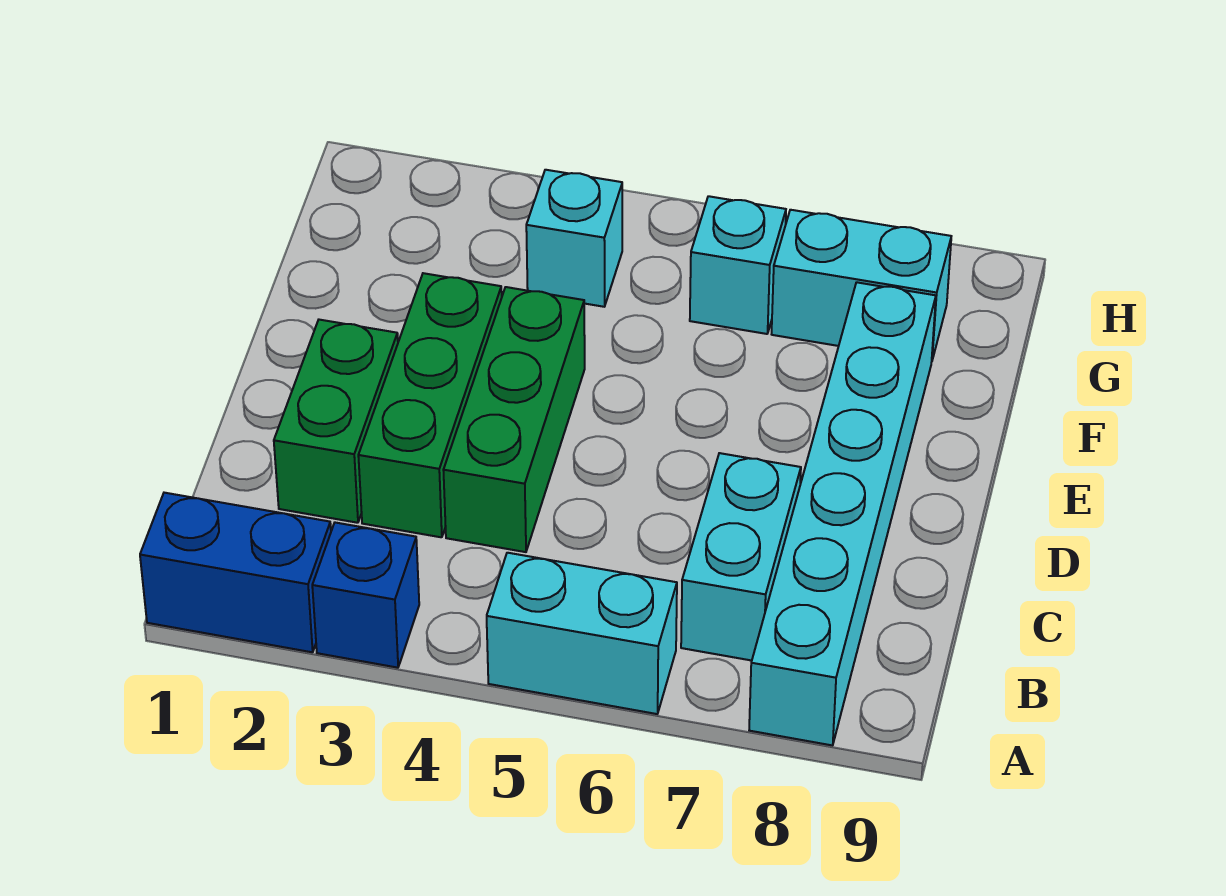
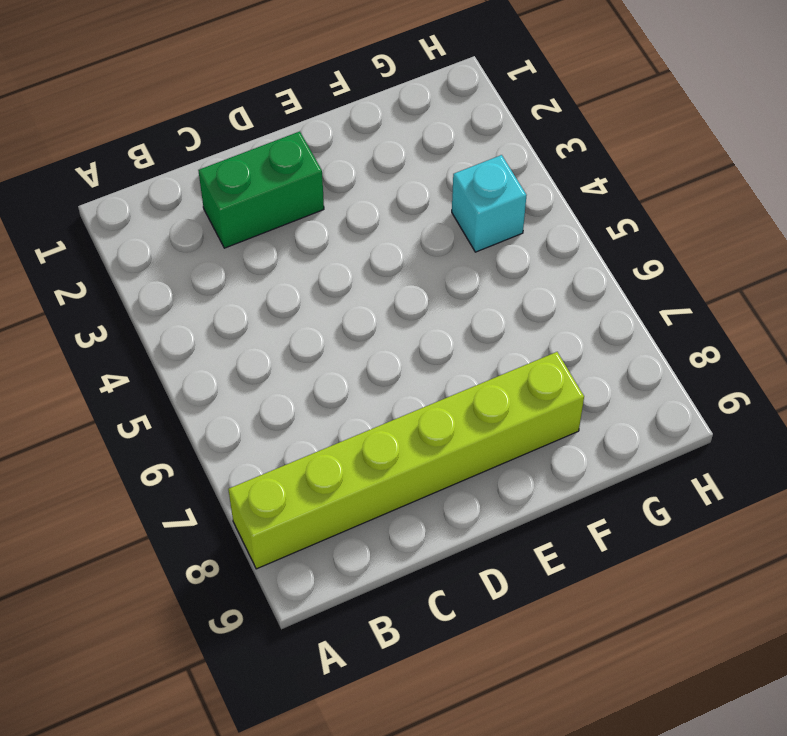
lime 1x6 brick [228,352,584,569] -> cyan 1x6 brick [749,282,936,745]
none -> blue 1x2 brick [140,493,331,652]
none -> blue 1x1 brick [312,523,419,668]

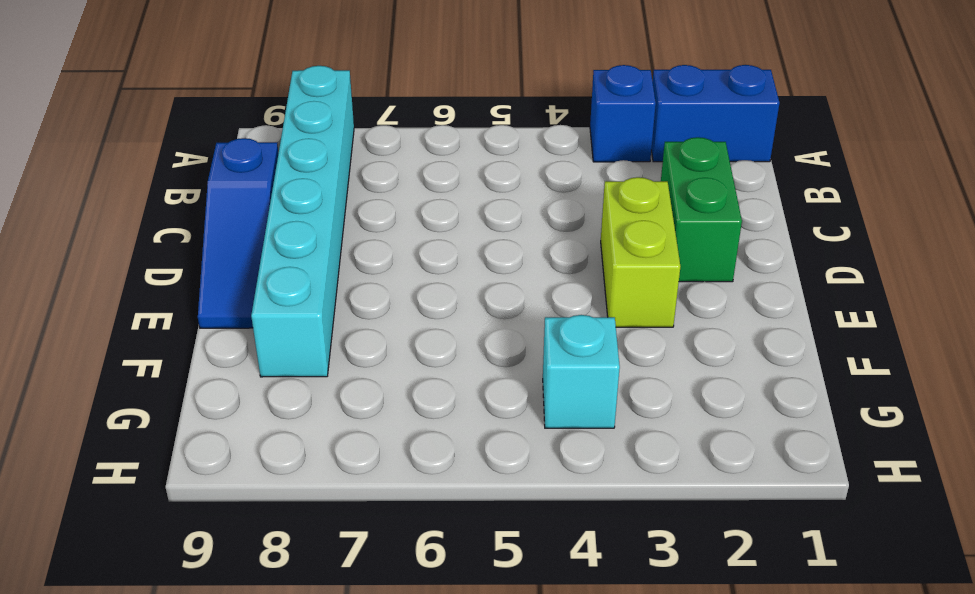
blue 1x3 slope [198,138,279,328] -> none
lime 1x2 brick [601,177,680,327] -> green 1x3 brick [358,273,502,537]
none -> cyan 1x2 brick [487,553,677,714]
none -> cyan 1x2 brick [681,453,801,661]

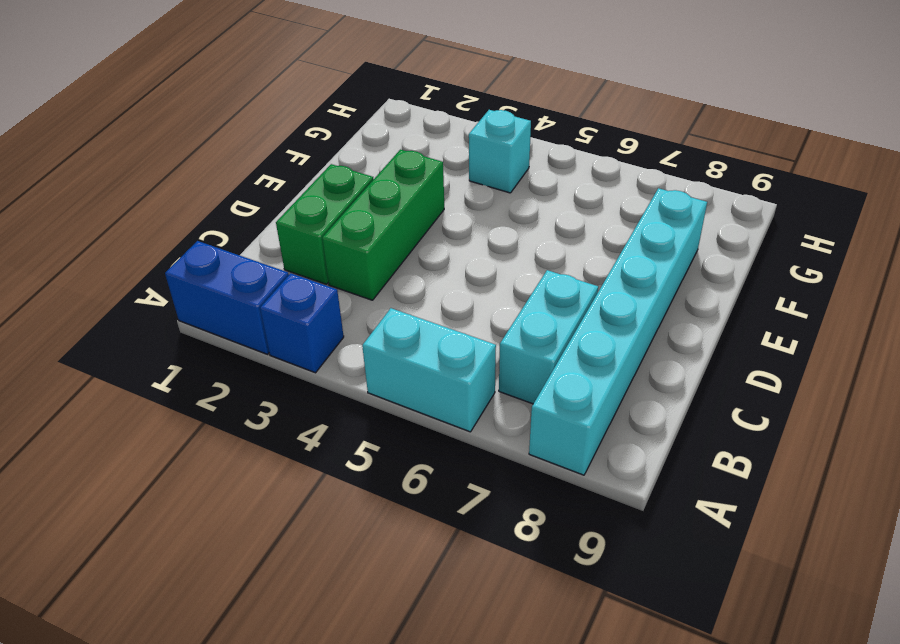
none -> green 1x3 brick [443,287,585,552]
none -> cyan 1x1 brick [690,196,786,334]

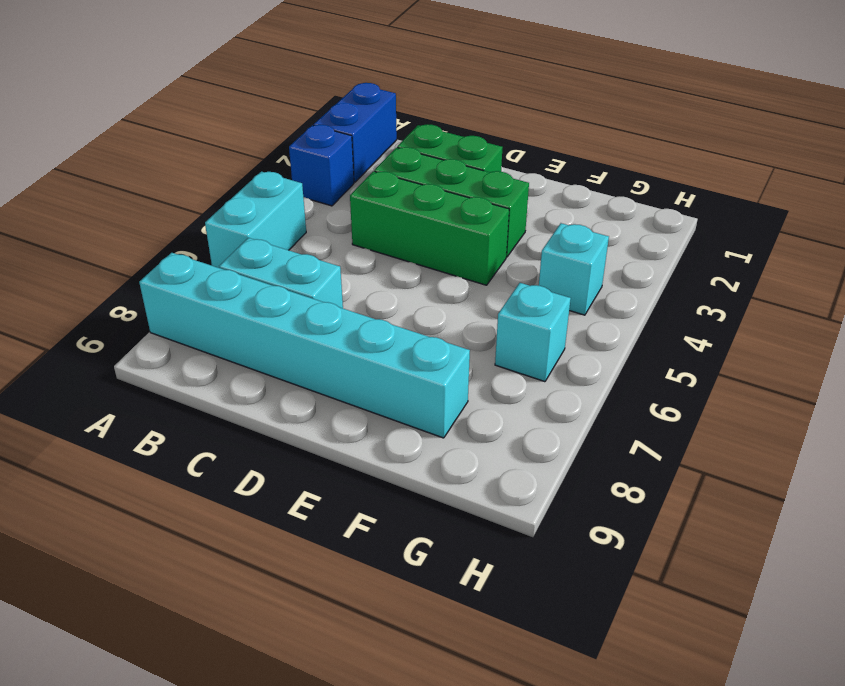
none -> cyan 1x2 brick [772,210,951,360]

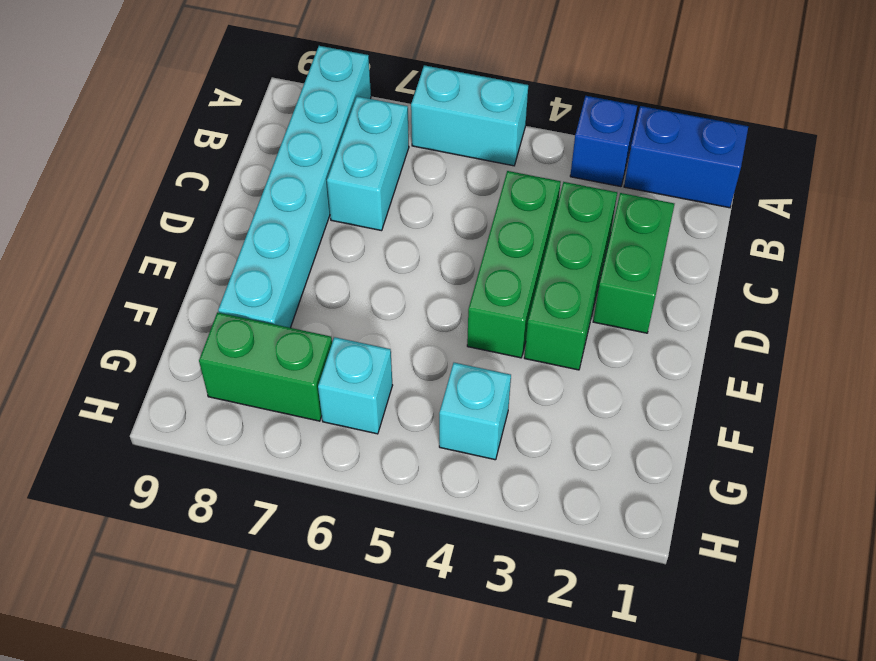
green 1x2 brick [199,312,332,421] -> cyan 1x2 brick [772,210,951,360]

